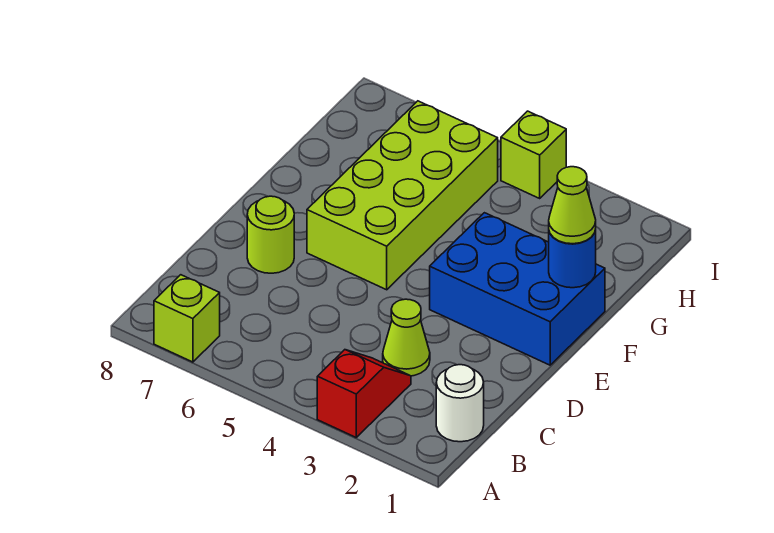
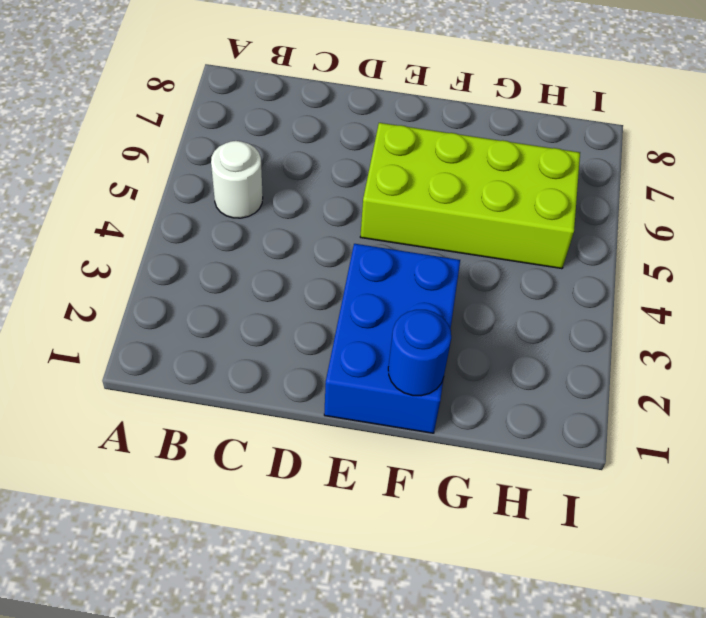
white 1x1 round brick [211,141,263,218] -> white 1x1 round brick moved to [436,365,484,442]
none -> red 1x2 slope [317,350,411,437]
none -> lime 1x1 brick [154,275,220,362]

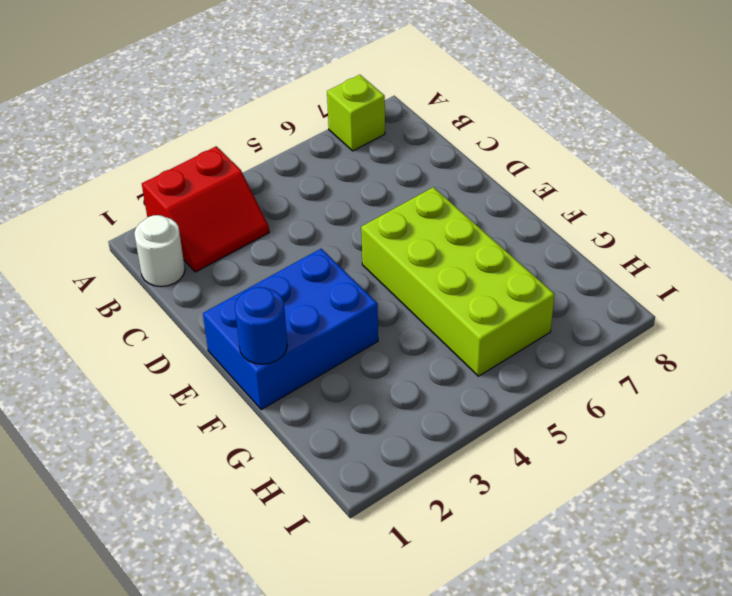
red 2x2 slope [142,146,269,272] -> red 1x2 slope [317,350,411,437]
none -> lime 1x1 cone [383,299,430,376]
none -> lime 1x1 round brick [247,196,294,273]

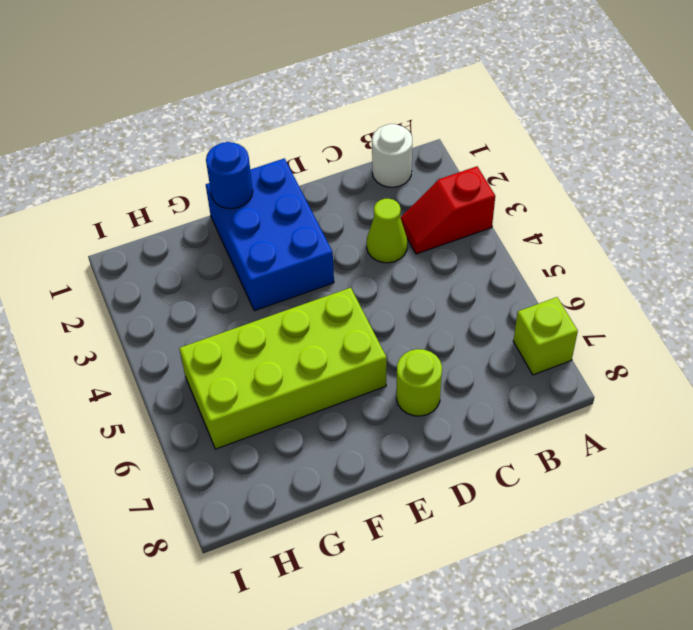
none -> lime 1x1 brick [501,111,566,198]
none -> lime 1x1 cone [549,167,596,244]

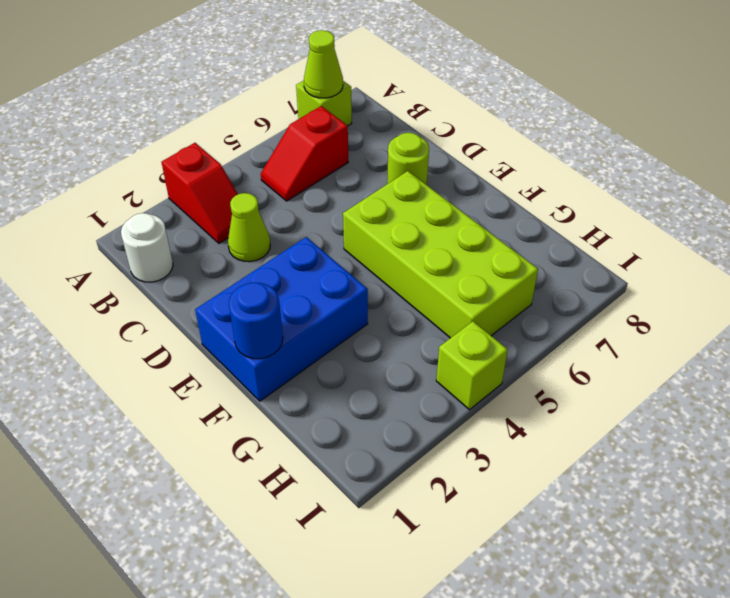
lime 1x1 cone [304,30,343,98] -> lime 1x1 cone moved to [549,167,596,244]
red 1x2 slope [261,106,348,201] -> none

